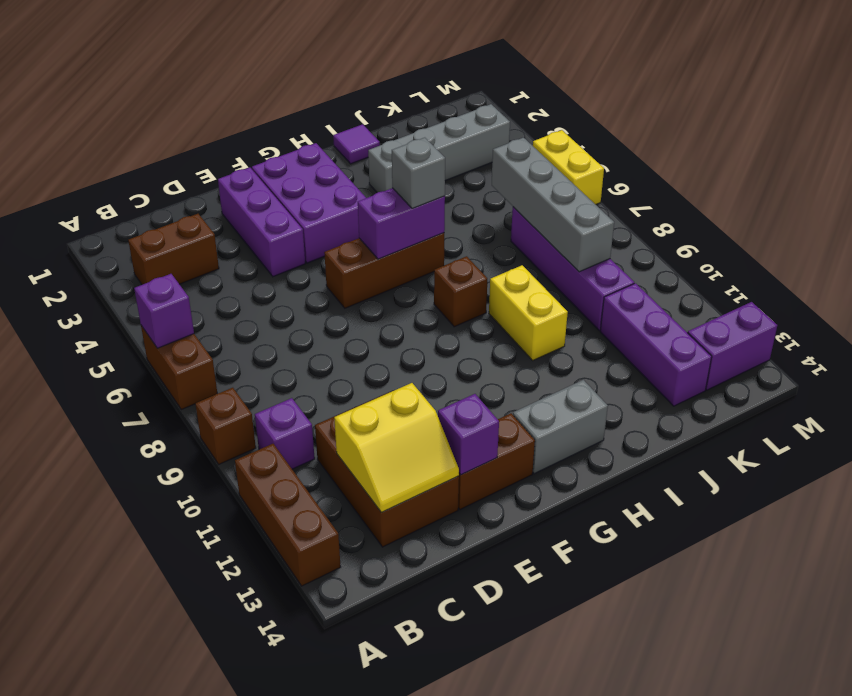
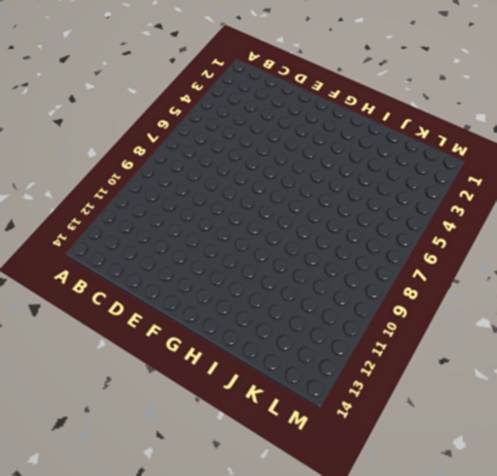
none -> brown 1x2 brick [141,326,217,410]
none -> brown 1x1 brick [195,388,256,464]
none -> brown 1x3 brick [235,444,341,586]

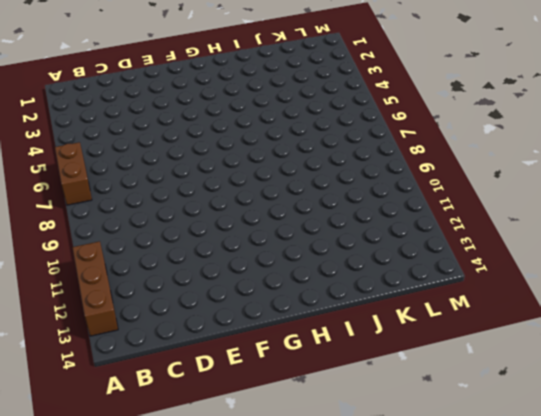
none -> brown 1x1 brick [195,388,256,464]
none -> brown 1x2 brick [128,214,219,285]
none -> purple 1x1 brick [255,398,315,469]

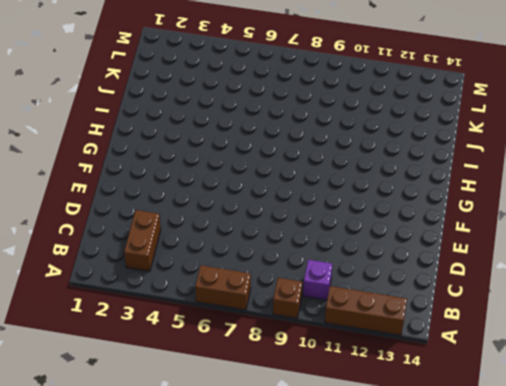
none -> brown 2x3 brick [315,392,459,547]
none -> purple 1x3 brick [218,167,305,277]
none -> brown 1x2 brick [458,413,535,510]

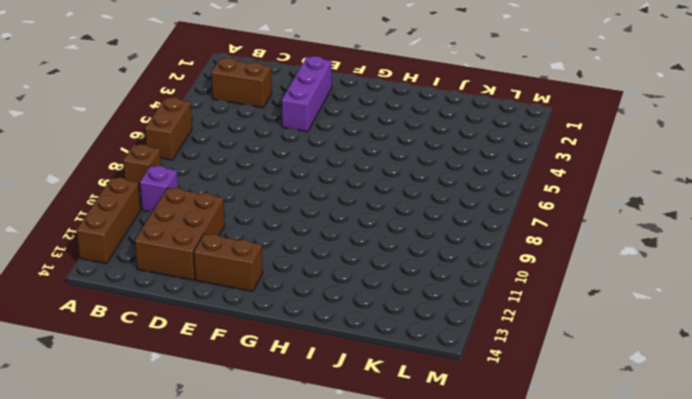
none -> purple 2x3 brick [252,143,366,263]
none -> brown 1x3 brick [324,233,444,308]
none -> grey 1x2 brick [513,380,608,474]

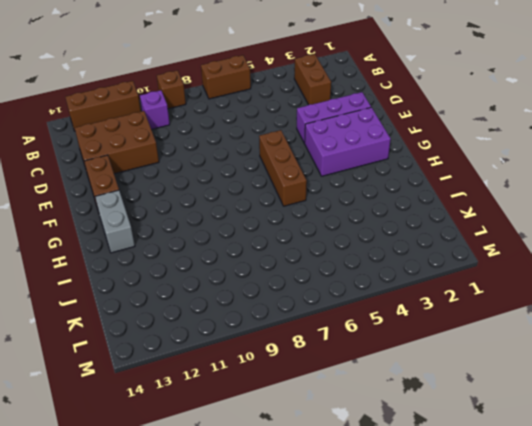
none -> brown 1x1 brick [434,256,487,327]
none -> purple 1x1 tile [333,124,380,164]
none -> grey 1x4 brick [368,104,510,192]

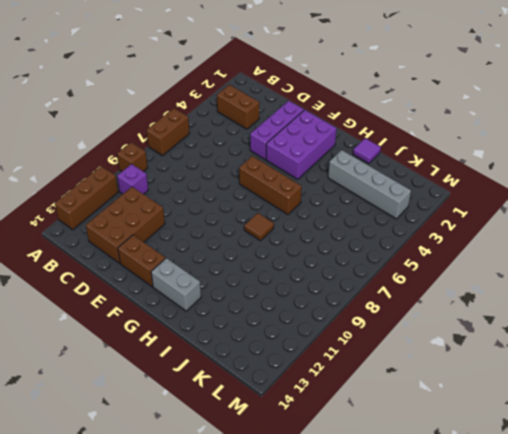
brown 1x1 tile [244,213,274,241] -> brown 1x1 brick [434,256,487,327]
none -> yellow 1x2 brick [489,265,568,360]
none -> purple 1x4 brick [511,207,634,330]
none -> purple 1x3 brick [600,283,712,406]

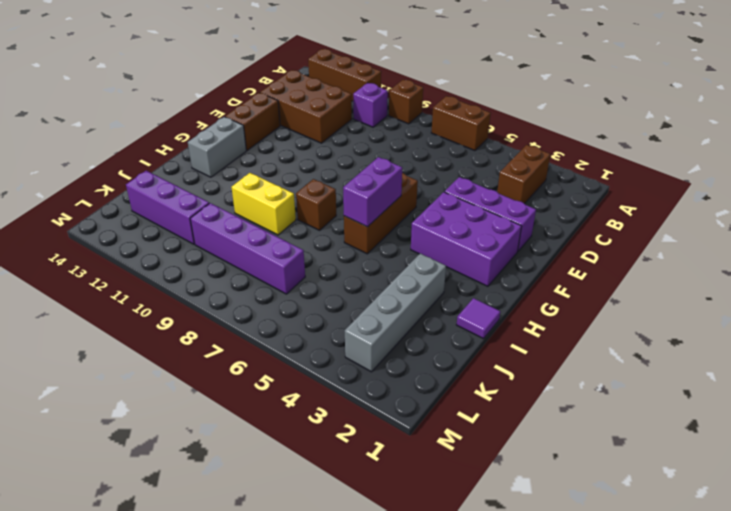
none -> purple 1x2 brick [688,302,777,390]
none -> yellow 1x2 brick [533,130,604,205]
none -> purple 1x1 brick [134,274,194,348]

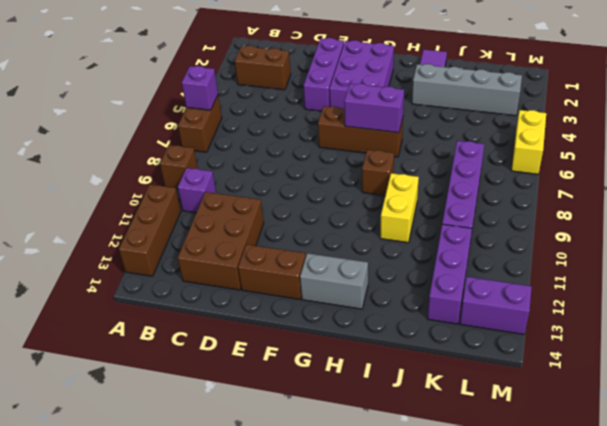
none -> yellow 2x2 slope [334,383,459,512]
none -> purple 1x1 brick [438,394,499,475]
none -> grey 1x4 brick [492,138,614,272]

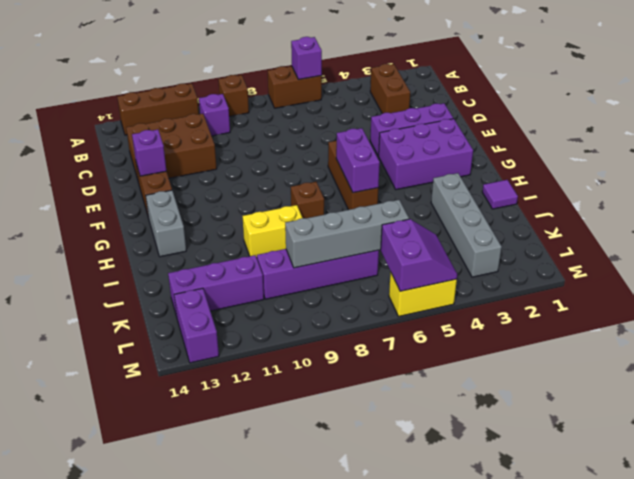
purple 2x2 slope [381,219,457,291] -> none
none -> yellow 2x2 slope [334,383,459,512]
none -> grey 1x1 brick [392,138,445,209]

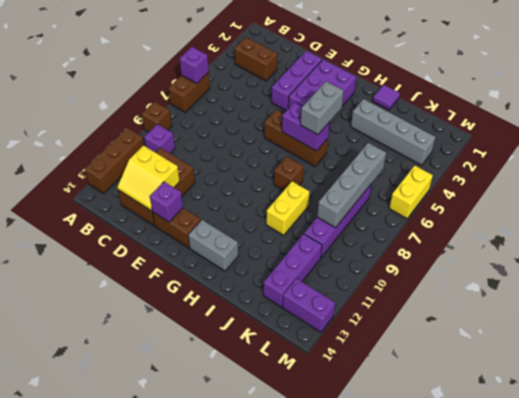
grey 1x2 brick [301,81,344,135] -> grey 1x1 brick [392,138,445,209]

